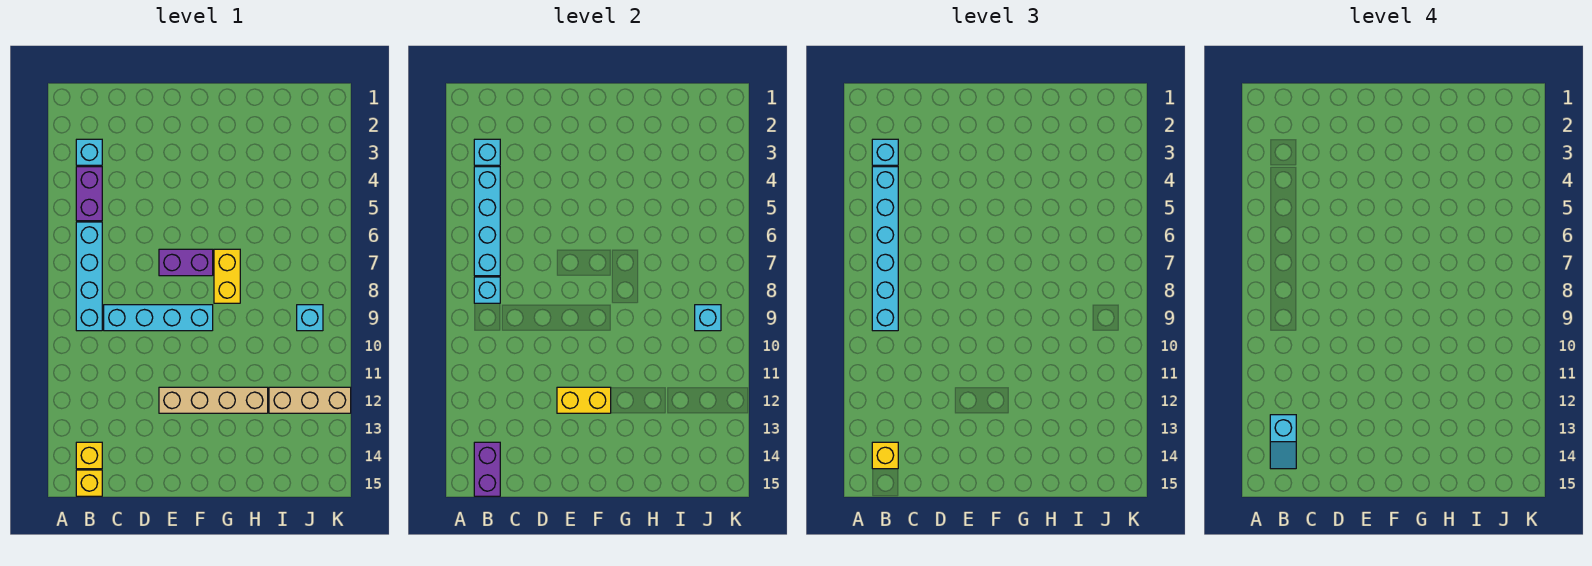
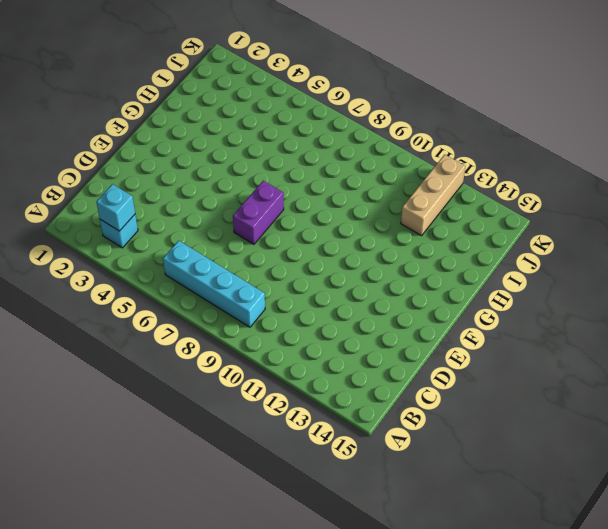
none -> purple 1x2 brick [76,167,102,221]
none -> yellow 1x1 brick [76,442,102,469]
none -> yellow 1x1 brick [76,470,102,496]

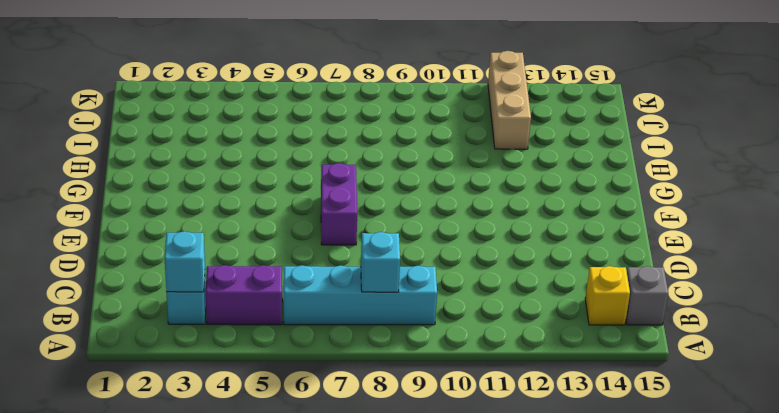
grey 1x1 brick [626,266,668,325] -> yellow 1x1 brick [76,470,102,496]
none -> cyan 1x4 brick [104,305,213,331]
none -> tan 1x4 brick [159,387,268,413]
none -> yellow 1x2 brick [214,249,240,303]

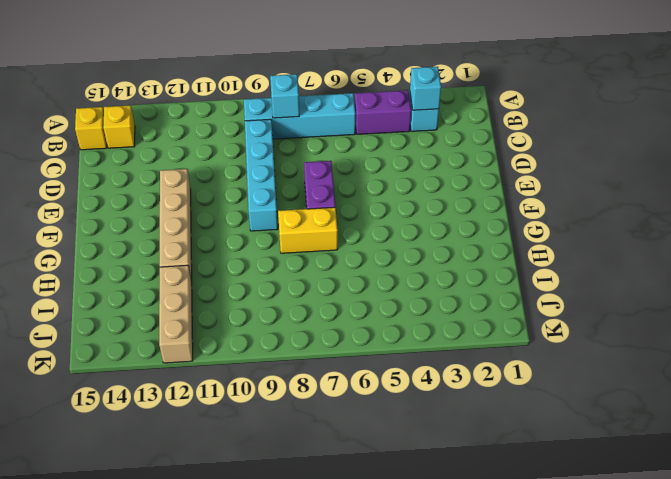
none -> cyan 1x1 brick [297,305,323,331]
none -> cyan 1x4 brick [474,167,500,276]
none -> purple 1x2 brick [474,442,500,496]

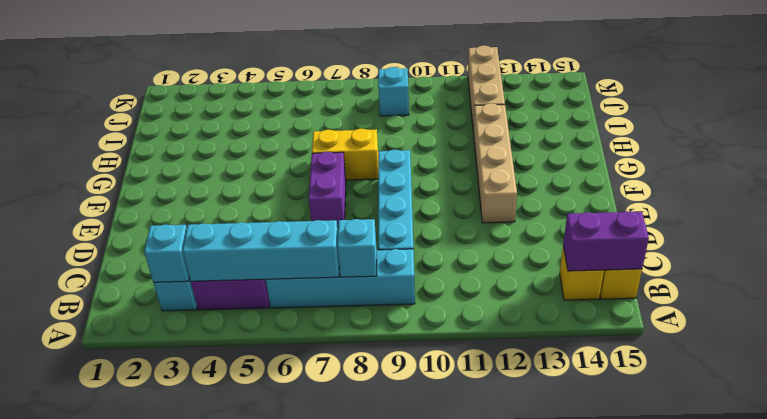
none -> yellow 1x2 brick [557,387,611,413]
none -> cyan 1x1 brick [695,305,721,331]
none -> cyan 1x1 brick [872,139,898,165]

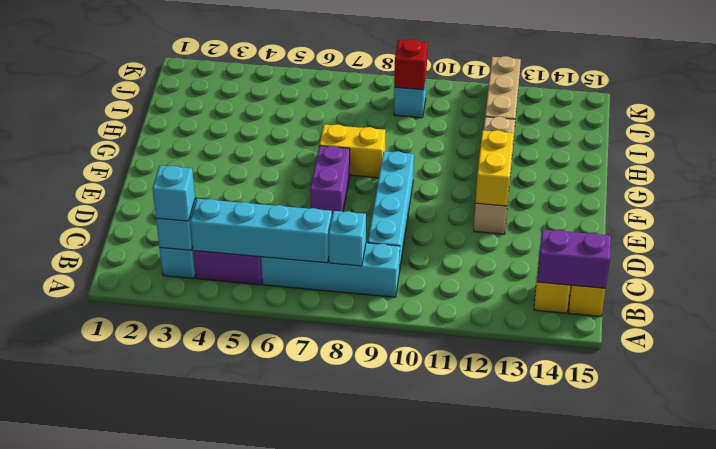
red 1x1 brick [394,39,428,90] -> cyan 1x1 brick [695,305,721,331]
none -> cyan 1x6 brick [872,167,898,331]
none -> yellow 1x1 brick [872,442,898,469]
none -> cyan 1x2 slope [1270,415,1296,469]

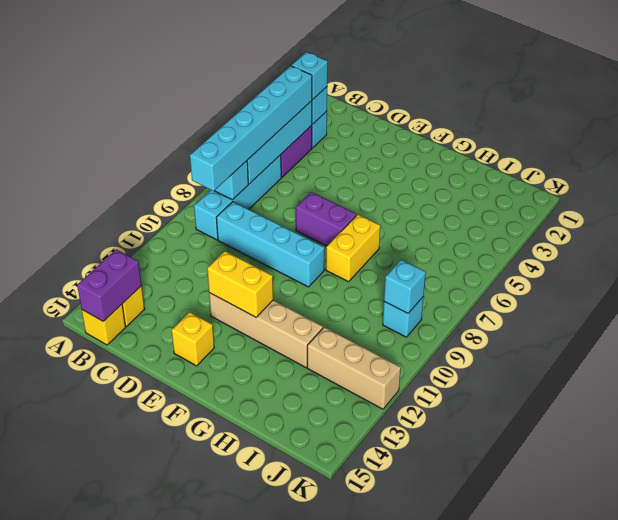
yellow 1x1 brick [172,312,214,366] -> yellow 1x1 brick moved to [872,442,898,469]
none -> cyan 1x2 slope [1270,415,1296,469]

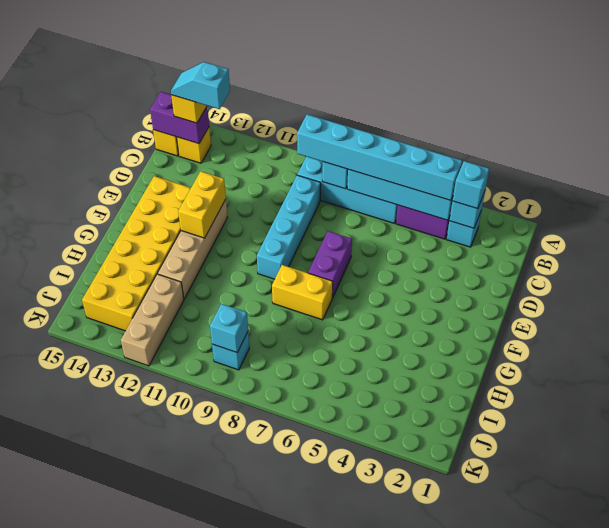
yellow 2x6 brick [82,176,191,331] -> none

